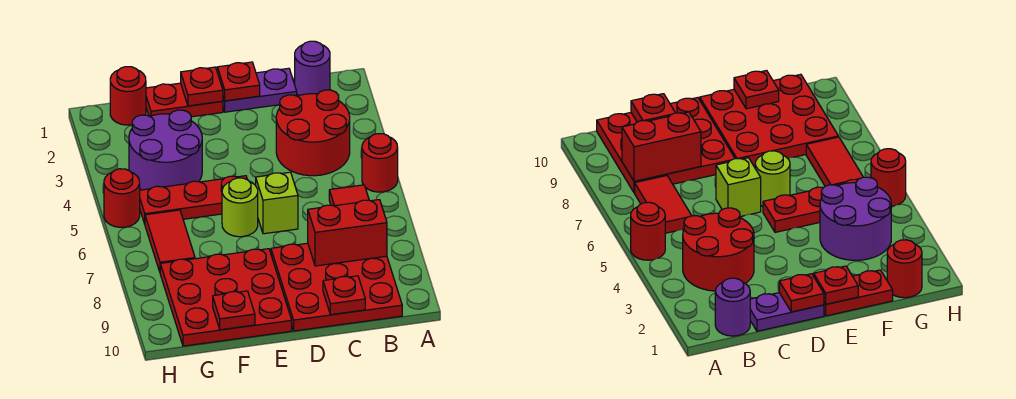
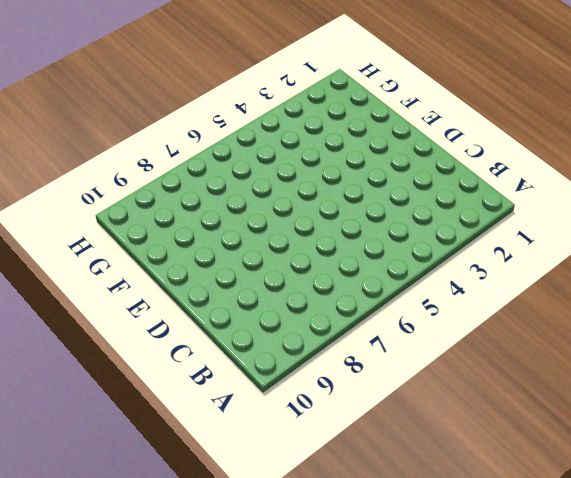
none -> red 1x1 round brick [362,134,398,192]
none -> purple 1x1 round brick [295,41,330,96]
none -> red 2x2 round brick [276,90,350,176]

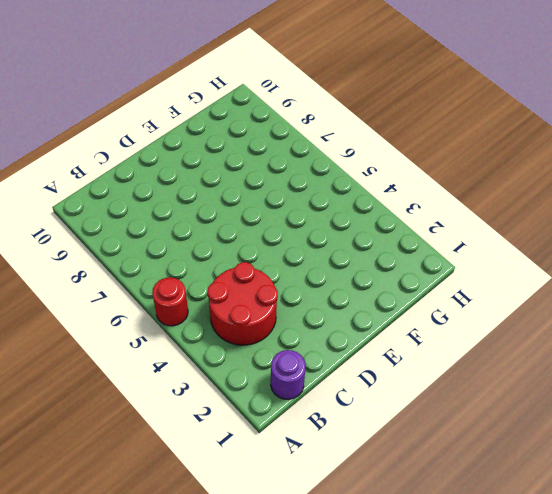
none -> red 1x2 tile [329,185,369,206]
none -> red 3x3 plate [271,243,402,331]
none -> purple 1x2 plate [223,68,297,112]

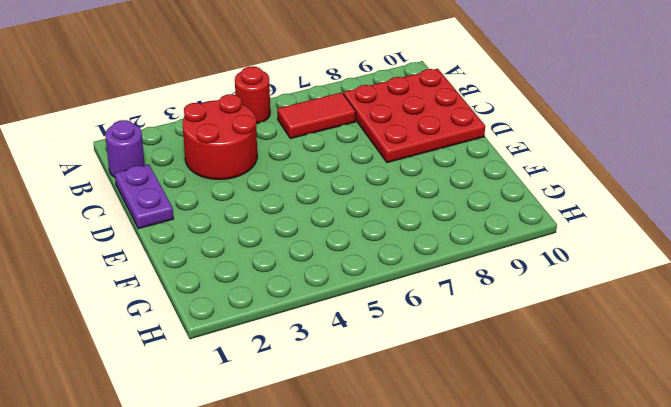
none -> lime 1x1 brick [256,172,298,234]
none -> red 1x2 plate [146,83,223,117]
none -> red 1x3 plate [140,176,247,224]

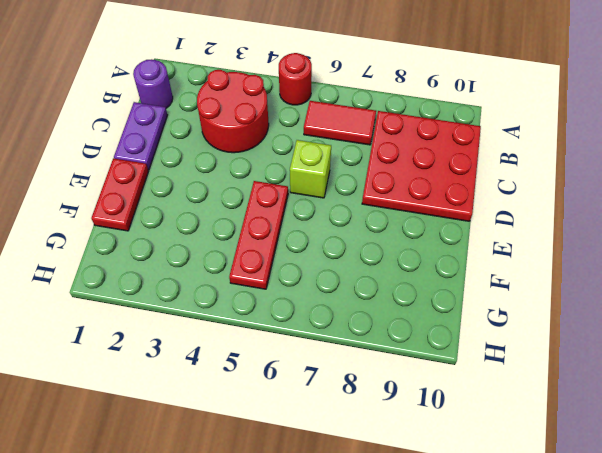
none -> lime 1x1 round brick [222,178,258,237]
none -> red 3x3 plate [160,249,292,346]
none -> purple 2x2 round brick [129,110,202,190]

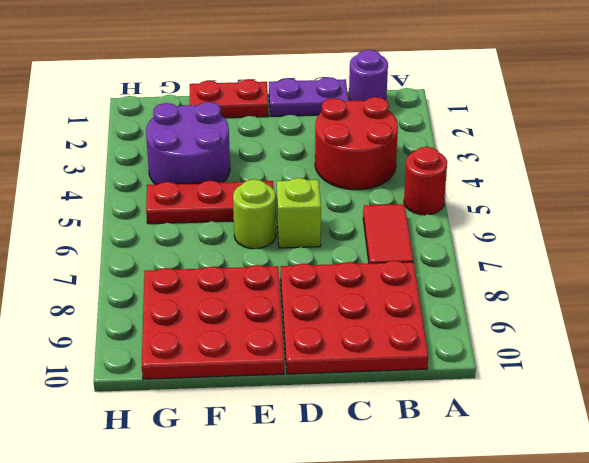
none -> red 1x1 round brick [110,67,146,125]
none -> red 1x2 tile [145,210,195,272]
none -> red 1x1 round brick [104,169,140,227]

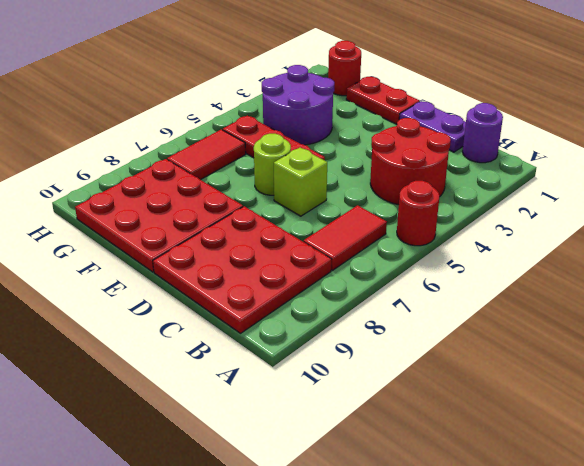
none -> red 1x1 round brick [104,169,140,227]
none -> red 1x2 brick [308,200,387,266]
none -> red 1x1 plate [323,276,365,315]

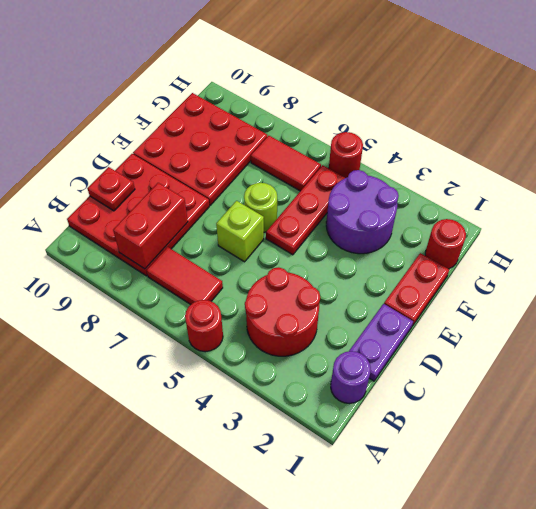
none -> red 1x1 plate [217,62,260,101]
none -> red 1x1 plate [181,67,223,106]
none -> red 1x1 plate [213,291,255,330]

